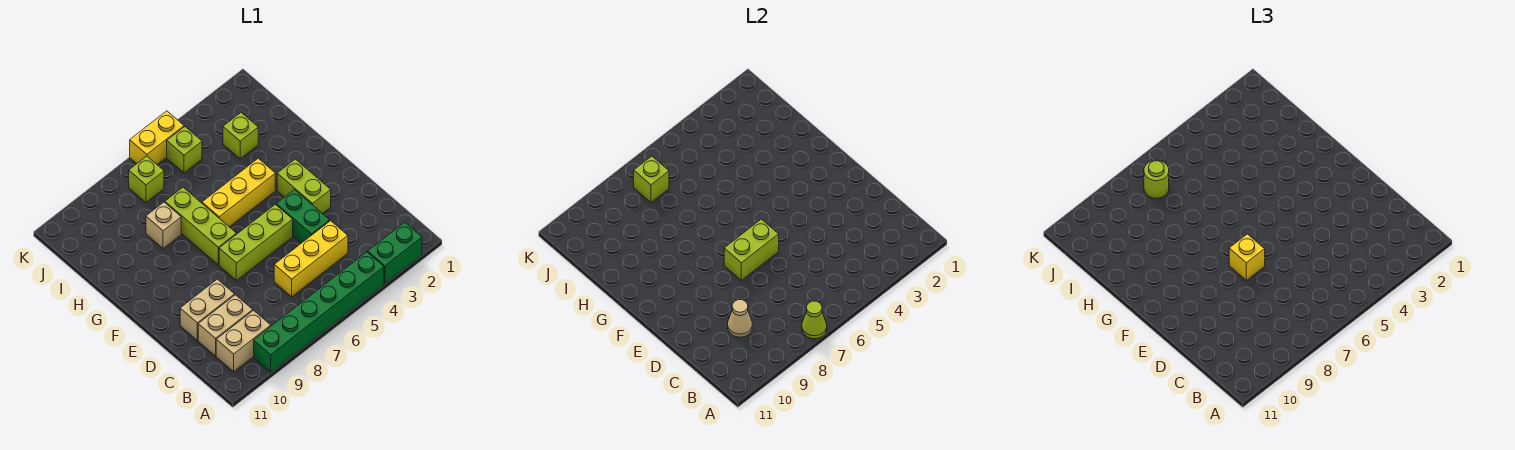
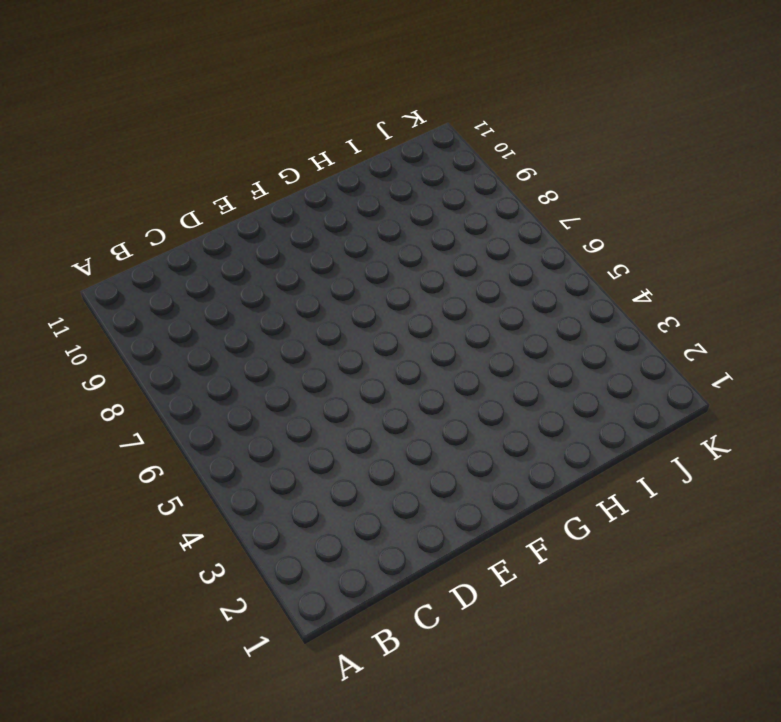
none -> green 1x2 brick [368,222,422,283]
none -> green 1x6 brick [254,252,384,372]
none -> tan 1x2 brick [216,311,271,372]

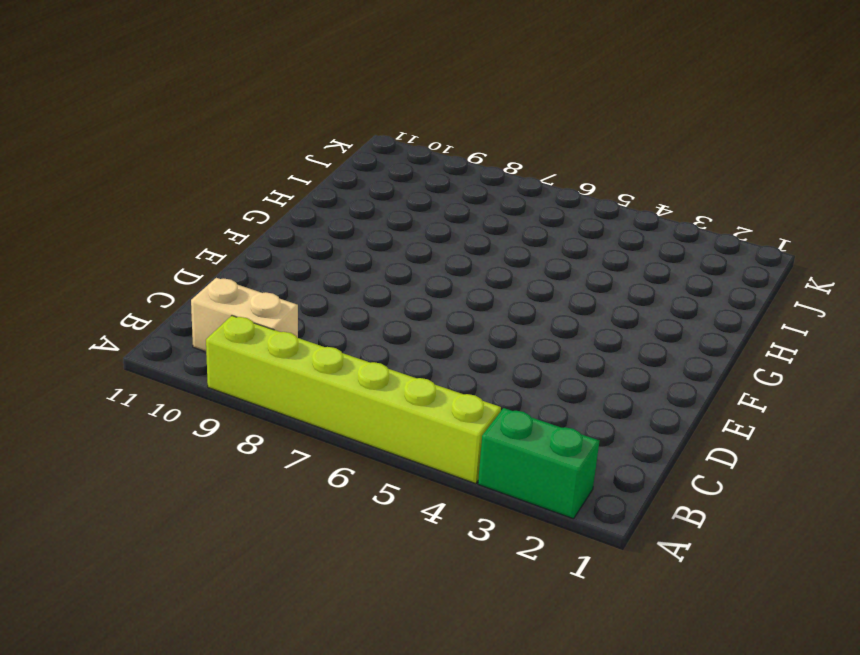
lime 1x6 brick [206,316,501,484] -> green 1x6 brick [254,252,384,372]
none -> yellow 1x3 brick [274,221,348,297]
none -> tan 1x2 brick [198,295,253,356]
none -> green 1x2 brick [276,190,330,243]

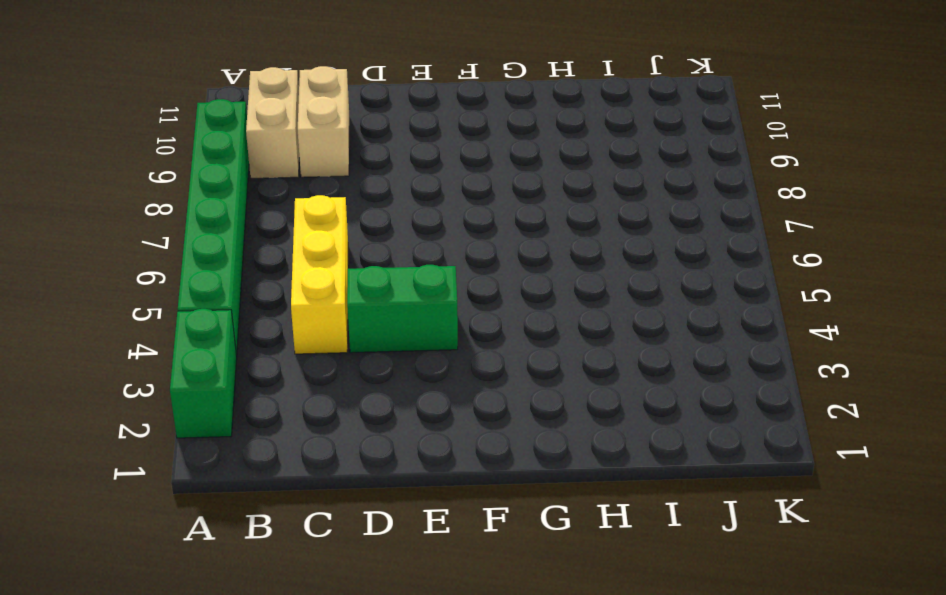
none -> tan 1x2 brick [180,279,235,340]
none -> lime 1x2 brick [277,159,331,214]
none -> lime 1x3 brick [219,204,293,280]

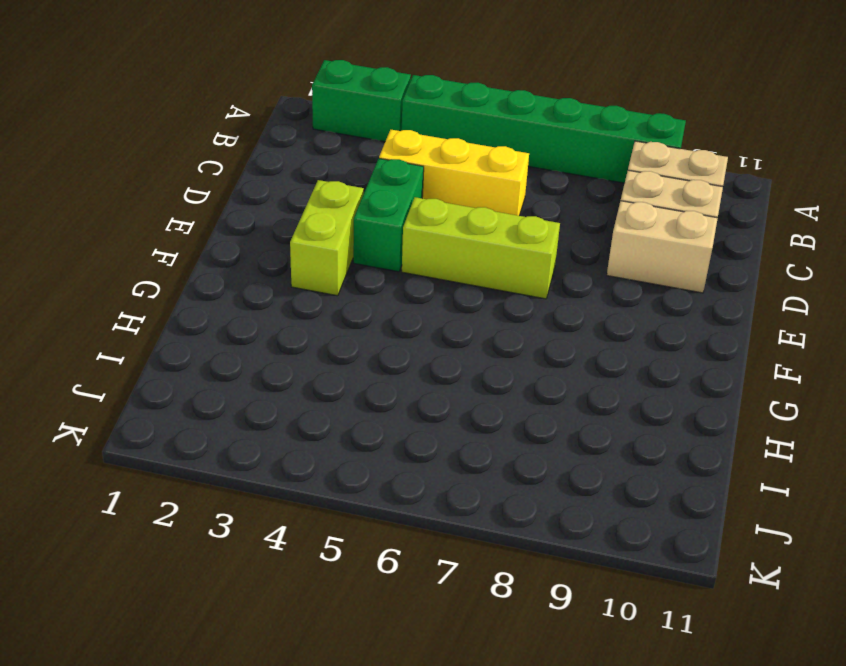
none -> lime 1x3 brick [165,188,236,265]
none -> yellow 1x3 brick [202,158,275,227]
none -> tan 1x1 brick [146,202,181,249]

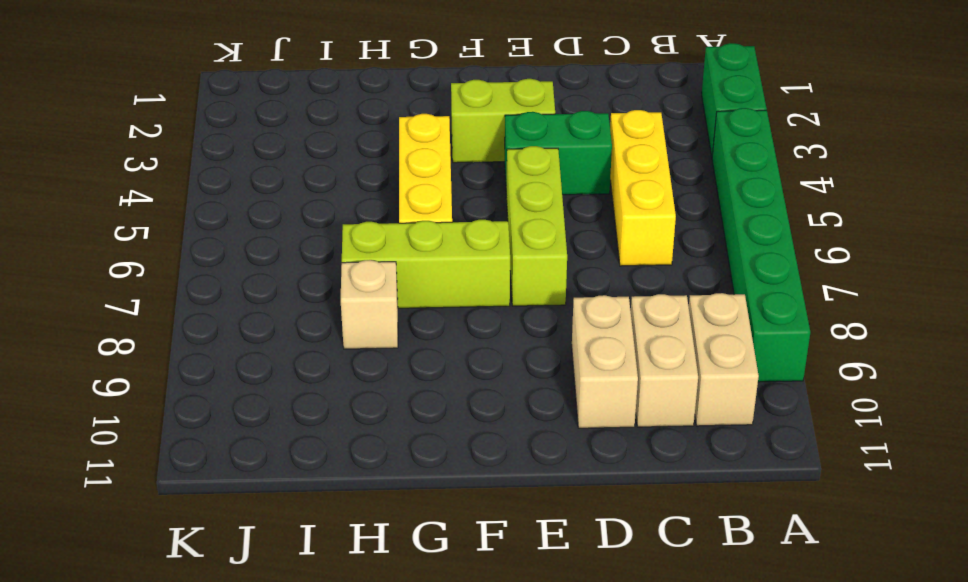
none -> lime 1x1 brick [223,113,258,159]
none -> lime 1x1 brick [167,127,202,173]
none -> lime 1x1 brick [129,156,164,202]

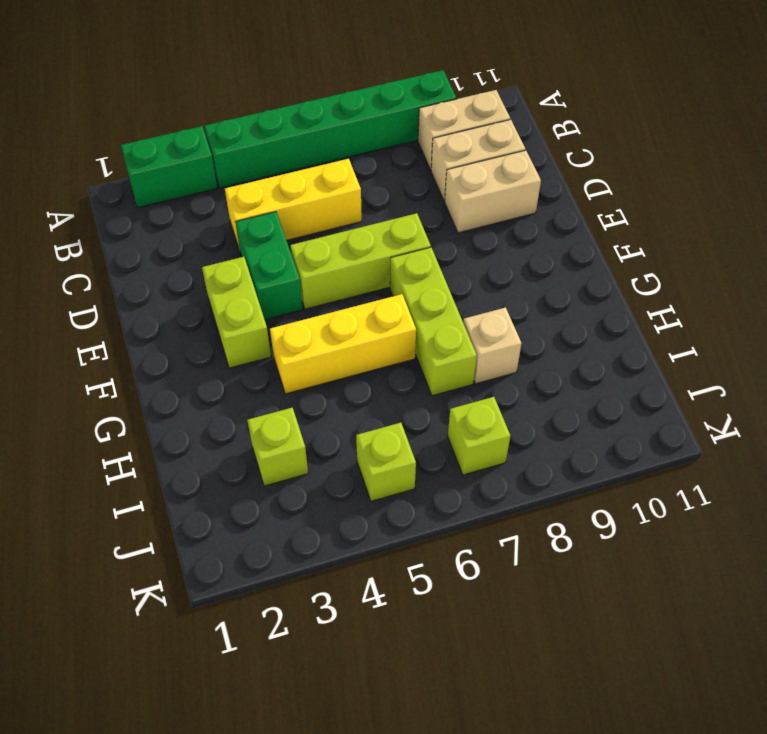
none -> yellow 1x2 brick [130,111,184,164]
none -> lime 1x1 cone [802,301,827,339]
none -> tan 1x1 cone [728,300,752,337]

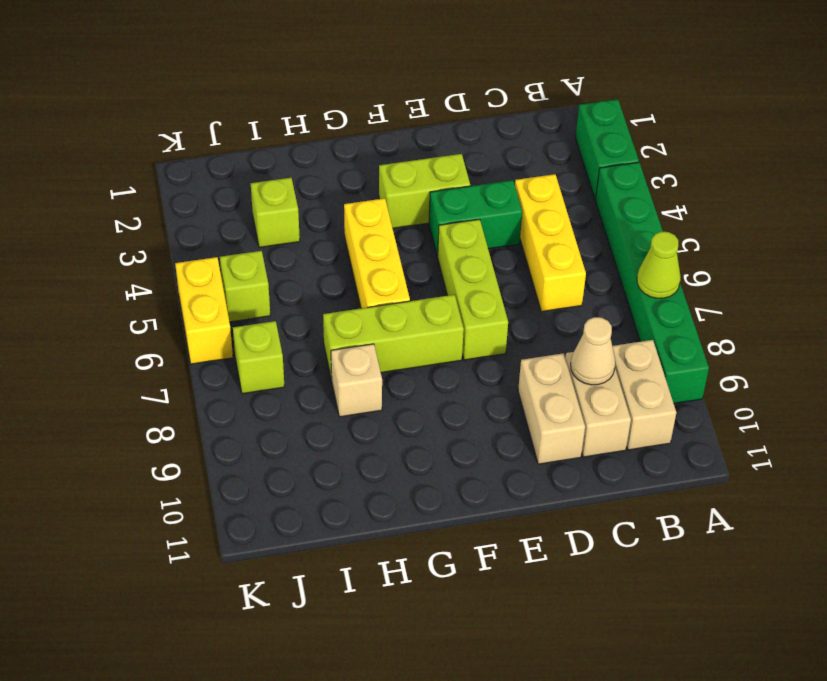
none -> lime 1x2 brick [724,219,779,280]
none -> lime 1x1 brick [634,156,669,202]
none -> yellow 1x1 brick [1229,234,1265,280]

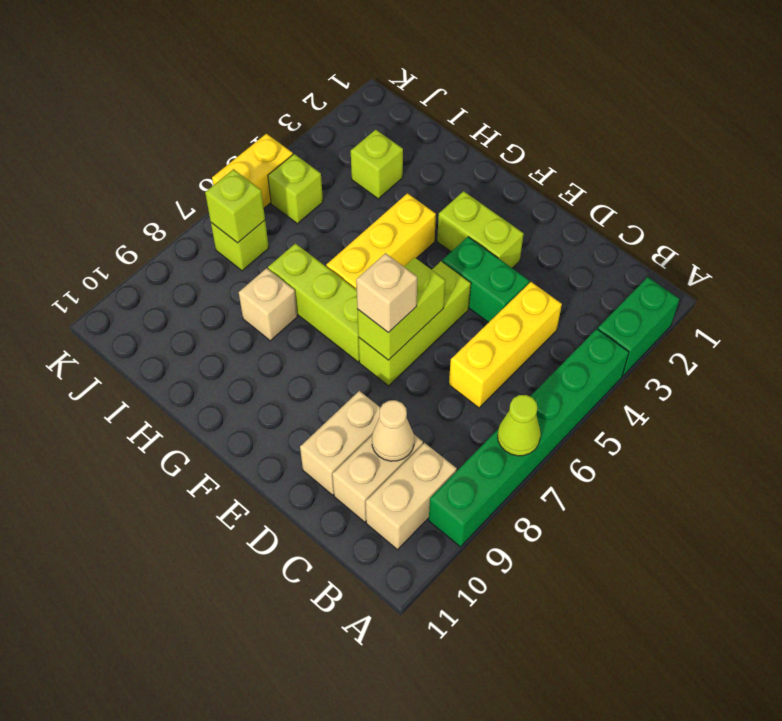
tan 1x1 brick [356,253,417,333] -> yellow 1x1 brick [1229,234,1265,280]
none -> lime 1x1 round brick [1144,160,1169,198]

